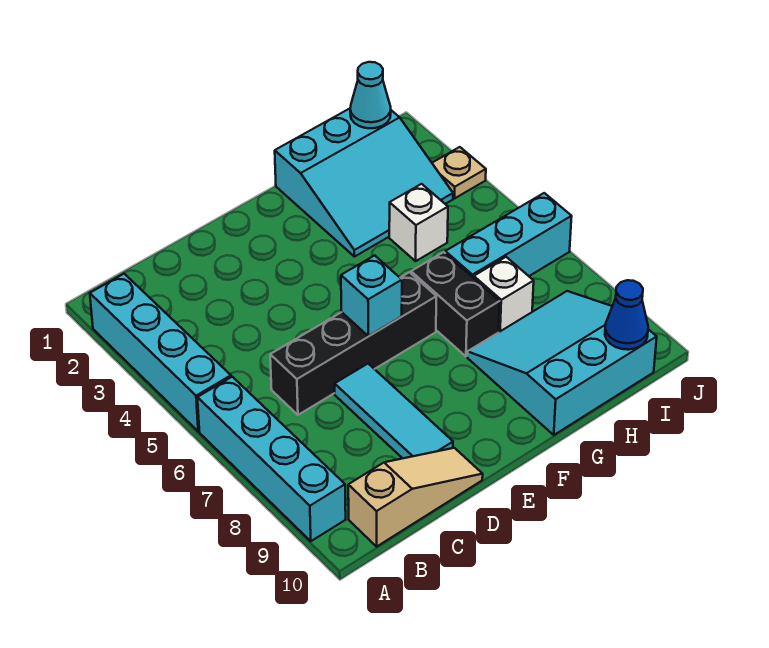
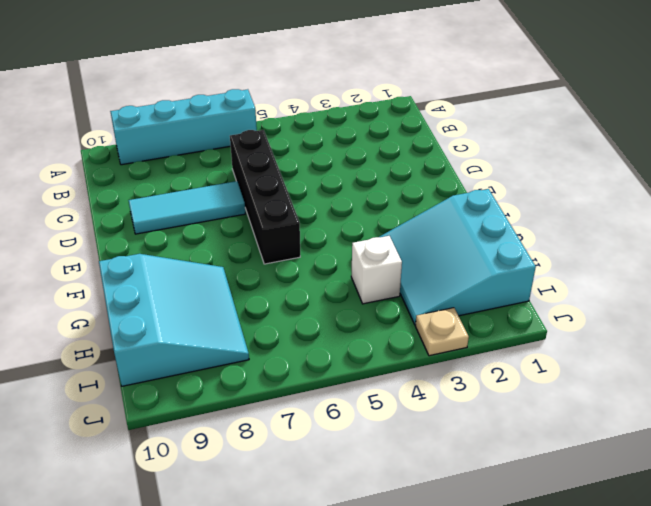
none -> cyan 1x4 brick [90,274,231,431]
none -> tan 1x3 slope [348,448,483,546]
none -> black 1x2 brick [411,252,500,356]

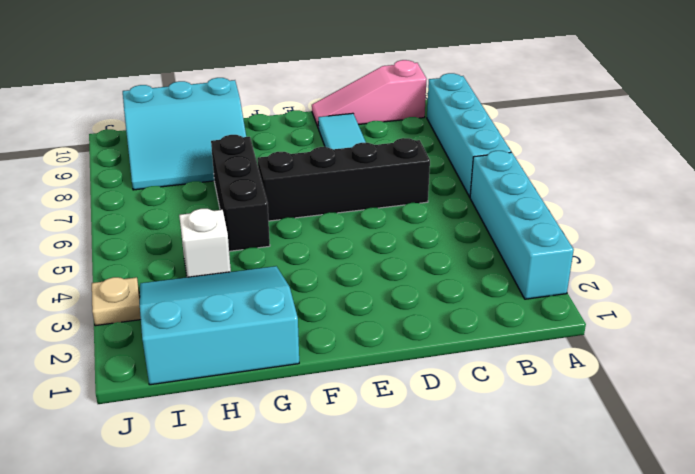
pink 1x3 slope [312,60,427,128] -> tan 1x3 slope [348,448,483,546]
black 1x3 brick [211,135,270,251] -> black 1x2 brick [411,252,500,356]
none -> cyan 1x3 brick [445,193,572,278]
none -> white 1x1 brick [474,257,534,332]
none -> cyan 1x1 brick [341,255,402,336]

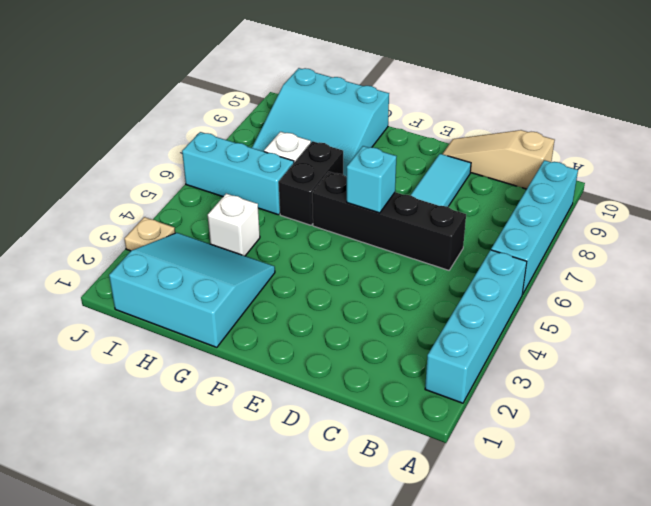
none -> cyan 1x1 cone [350,62,391,128]
none -> blue 1x1 cone [605,280,648,350]

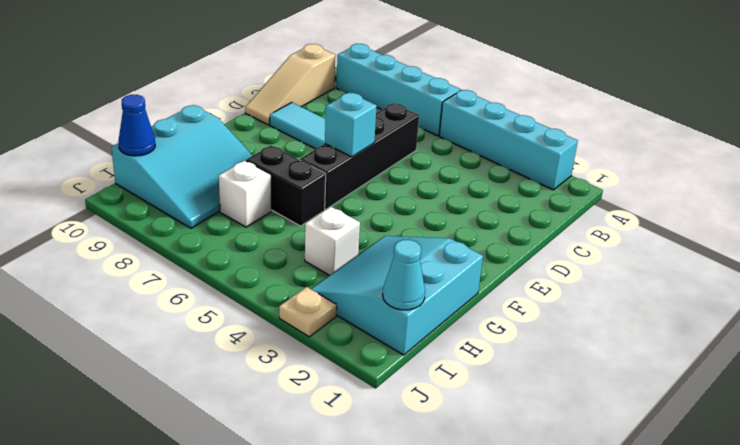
none -> cyan 1x3 brick [445,193,572,278]

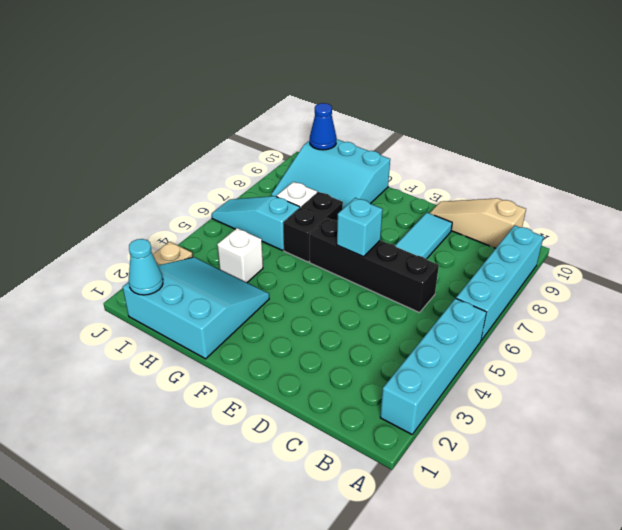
cyan 1x3 slope [212,196,300,250] -> cyan 1x3 brick [445,193,572,278]

